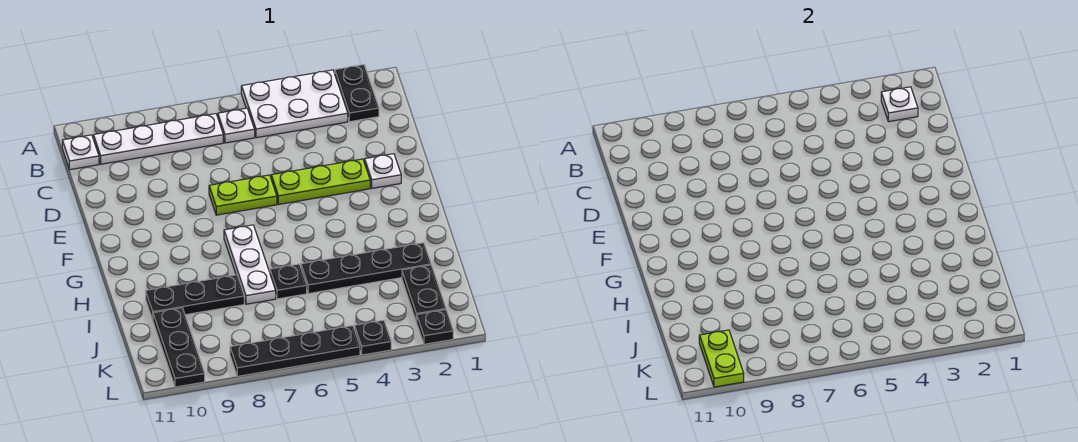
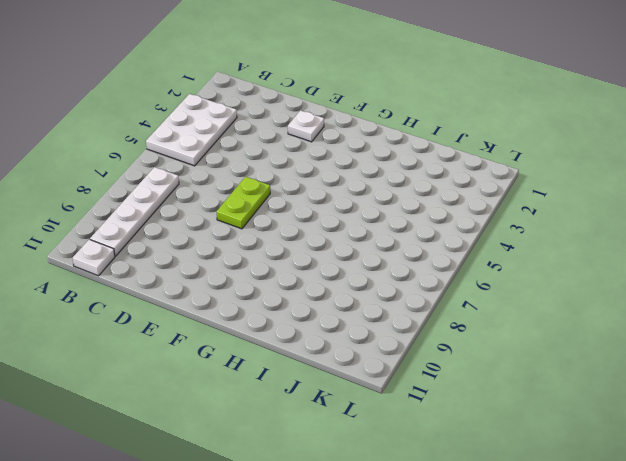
none -> black 1x2 plate [335,65,379,122]
none -> white 1x1 plate [218,108,255,143]
none -> lime 1x3 plate [271,159,370,204]

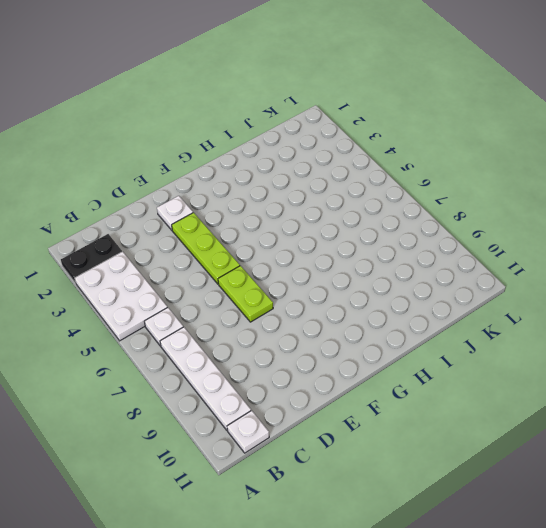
none -> white 1x3 plate [224,225,276,304]
none -> black 1x4 plate [301,243,431,294]
none -> black 1x1 plate [270,264,307,299]

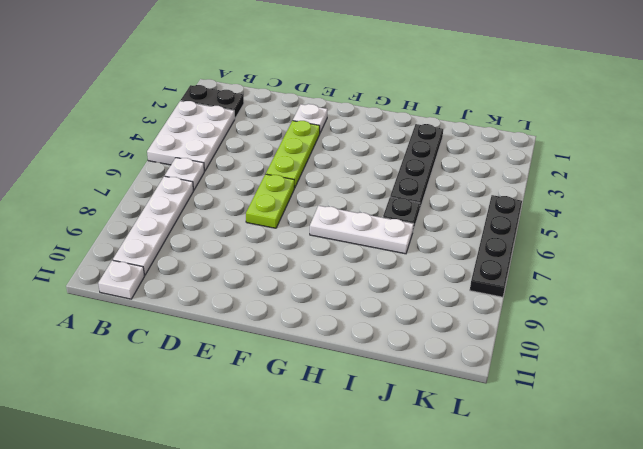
none -> black 1x3 plate [146,275,244,319]
none -> black 1x2 plate [402,265,446,322]
none -> black 1x3 plate [153,308,205,387]

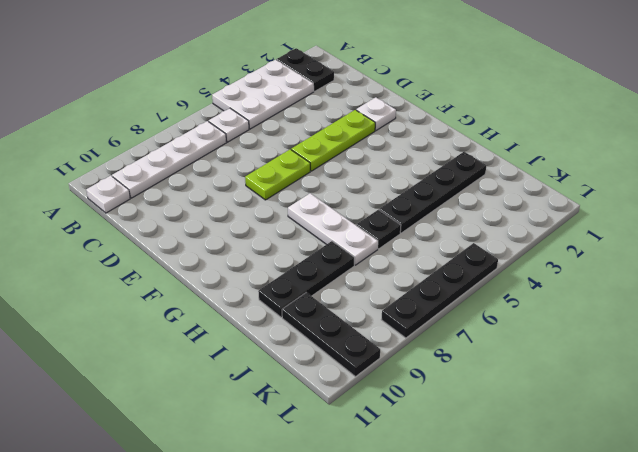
none -> black 1x2 plate [402,265,446,322]
none -> black 1x1 plate [417,310,453,344]
none -> black 1x1 plate [355,320,391,355]

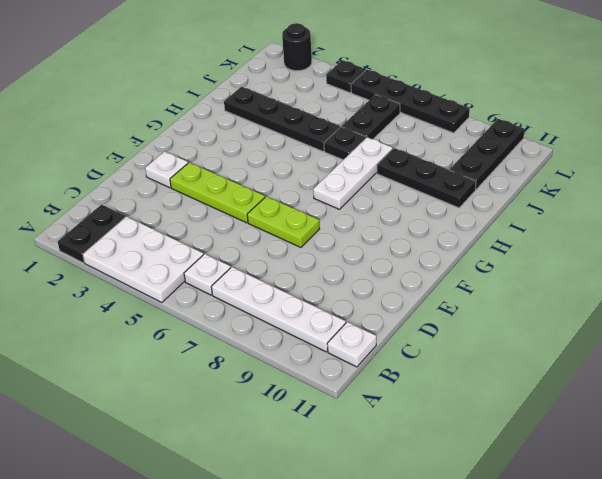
black 1x2 plate [342,95,400,139] -> black 1x2 plate moved to [402,265,446,322]
black 1x1 round brick [282,23,312,71] -> black 1x1 plate [417,310,453,344]
none -> white 1x1 plate [881,87,918,122]
none -> lime 1x2 plate [699,330,744,387]

